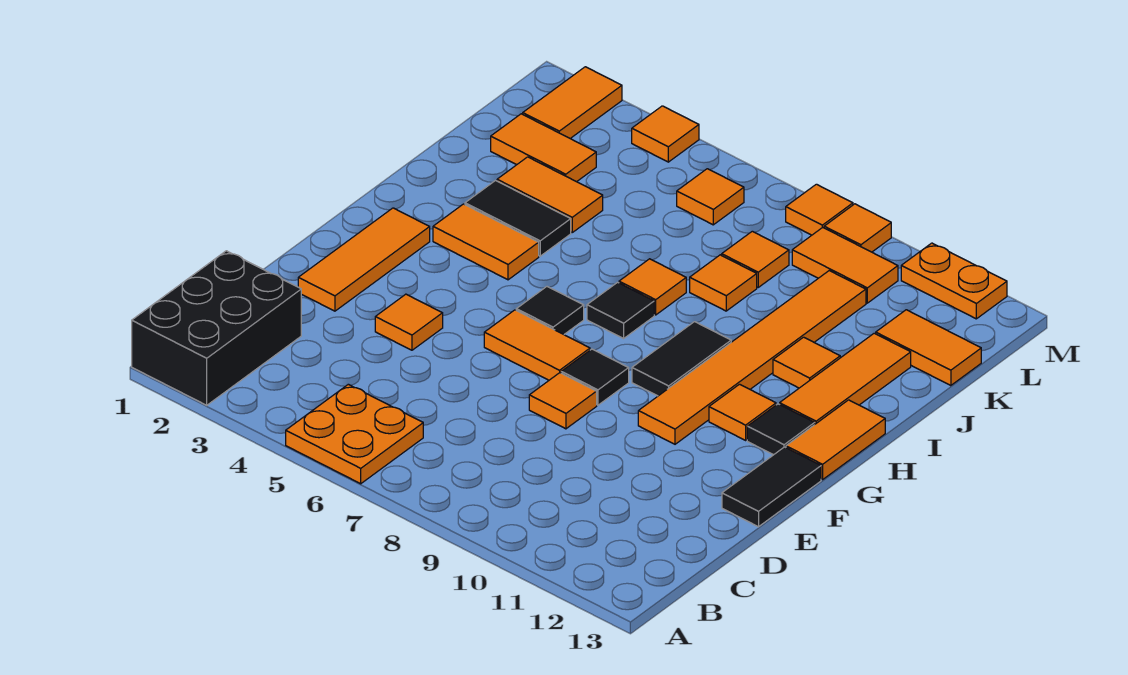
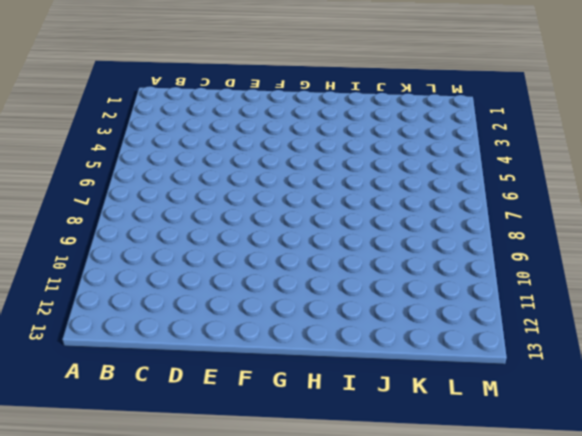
none -> black 2x3 brick [132,251,301,405]
none -> orange 2x2 plate [286,384,423,484]
none -> orange 1x3 tile [298,208,430,311]
none -> orange 1x1 tile [375,294,443,350]

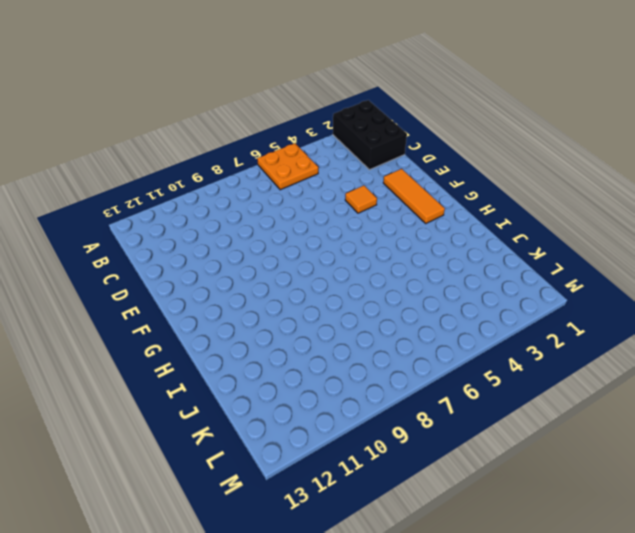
none -> orange 1x1 tile [529,373,597,429]
none -> black 1x2 tile [722,447,821,527]
none -> orange 1x2 tile [484,310,590,380]
none -> black 1x1 tile [561,349,629,405]

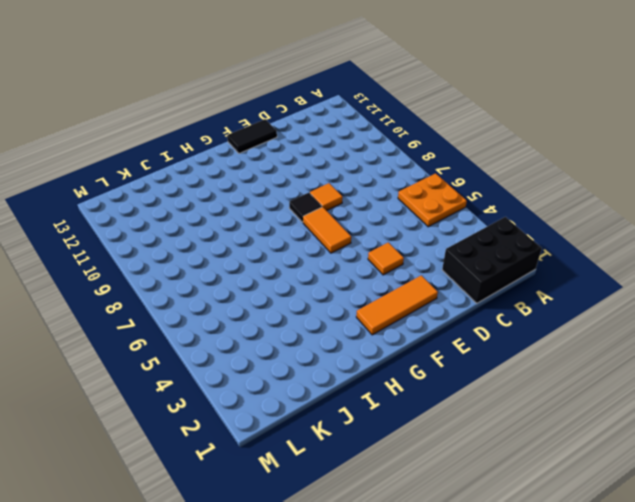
none -> orange 1x6 tile [638,271,866,444]
none -> black 1x1 tile [516,287,584,334]
none -> black 1x2 tile [632,322,731,396]
none -> orange 1x1 tile [709,384,776,440]

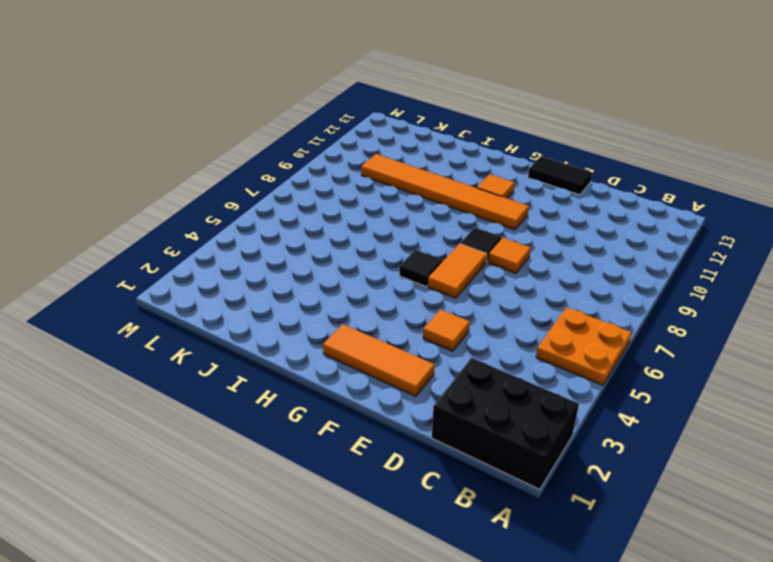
none -> black 1x2 tile [632,322,731,396]
none -> black 1x1 tile [747,404,815,455]
none -> orange 1x2 tile [786,400,885,480]
none -> orange 1x2 tile [433,204,539,280]

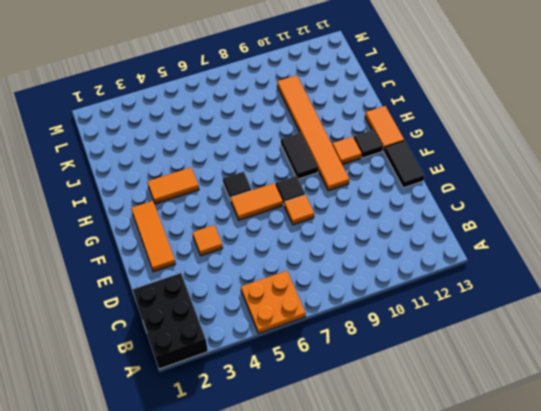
none -> black 1x1 tile [587,282,654,338]
none -> orange 1x3 tile [780,333,911,424]
none -> black 1x2 tile [465,181,571,256]
none -> orange 1x1 tile [619,259,686,315]

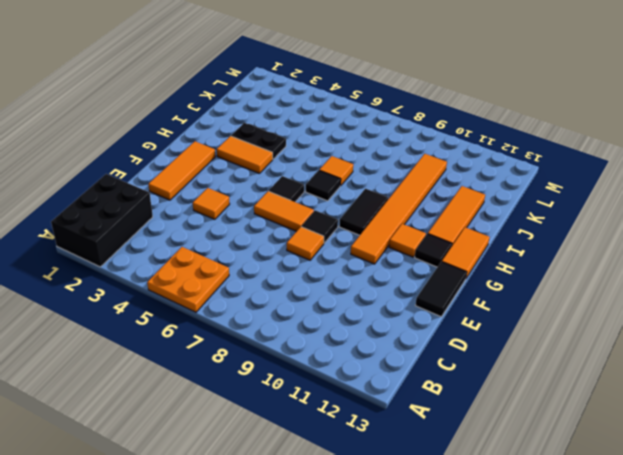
black 1x2 plate [231,123,286,159] -> black 1x2 tile [465,181,571,256]
none -> orange 1x1 tile [773,337,840,388]
none -> orange 1x2 tile [497,157,603,232]
none -> orange 1x1 tile [690,255,757,311]
none -> orange 1x2 tile [491,114,596,182]

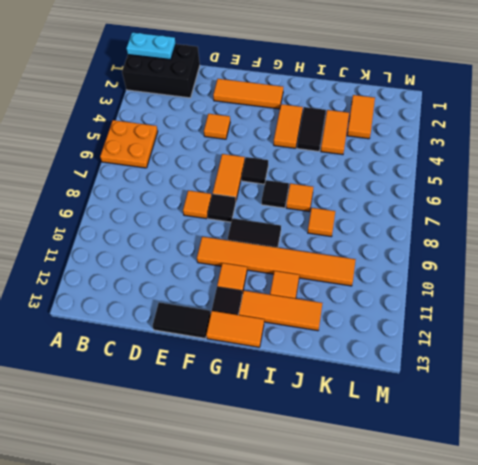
cyan 1x2 plate [126,33,176,60] -> none
none -> orange 1x1 tile [722,231,789,287]
none -> orange 1x2 tile [876,310,981,386]
none -> orange 1x2 tile [523,67,622,139]
none -> orange 1x1 tile [677,169,744,225]

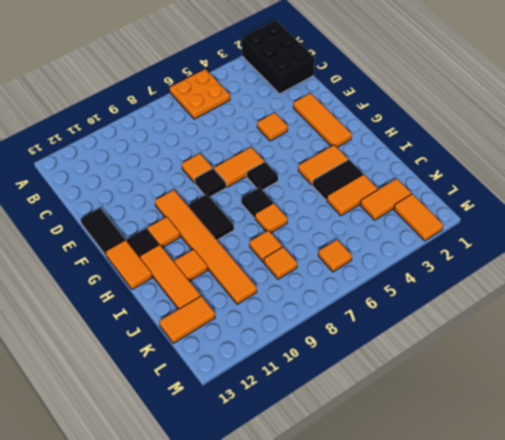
none -> orange 1x2 tile [792,227,898,303]
none -> orange 1x1 tile [632,106,699,162]
none -> orange 1x1 tile [786,184,853,235]
none -> orange 1x1 tile [824,204,891,252]

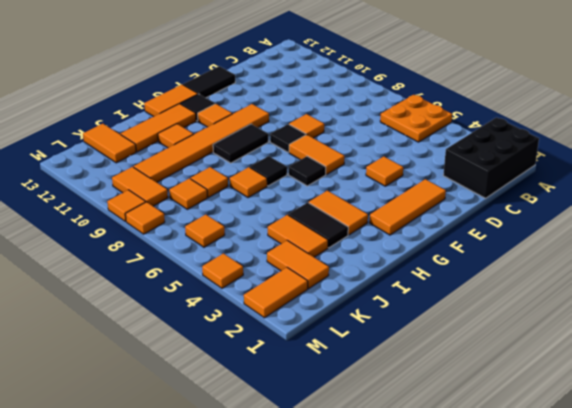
none -> orange 1x2 plate [901,243,1007,319]

